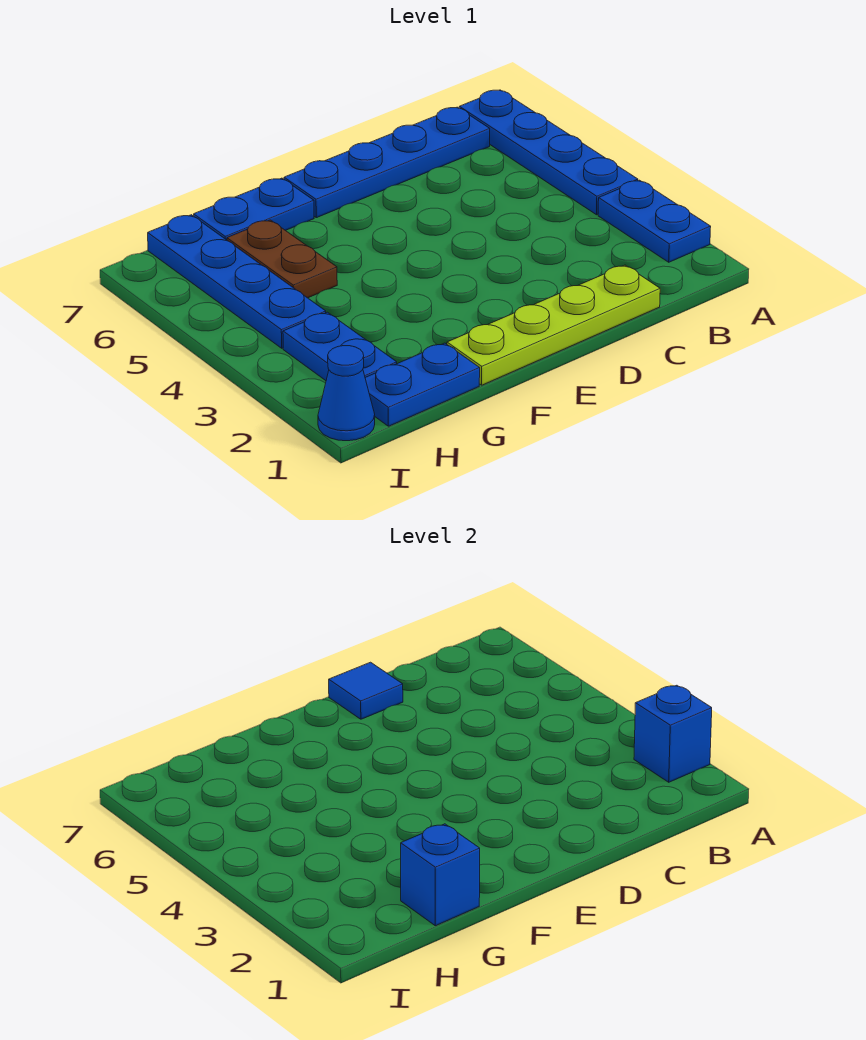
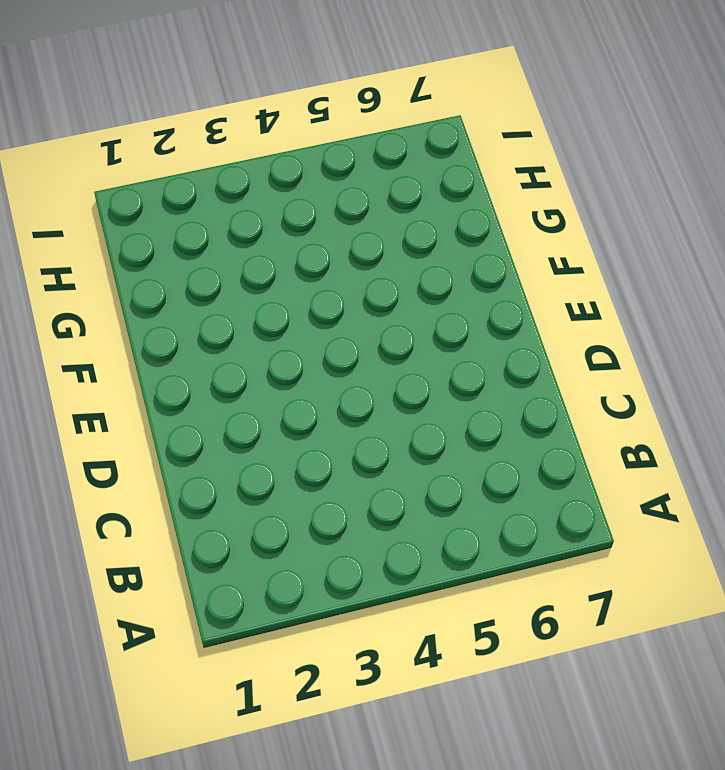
none -> blue 1x2 plate [598,180,711,262]
none -> blue 1x4 plate [459,90,638,215]
none -> blue 1x4 plate [284,107,490,218]

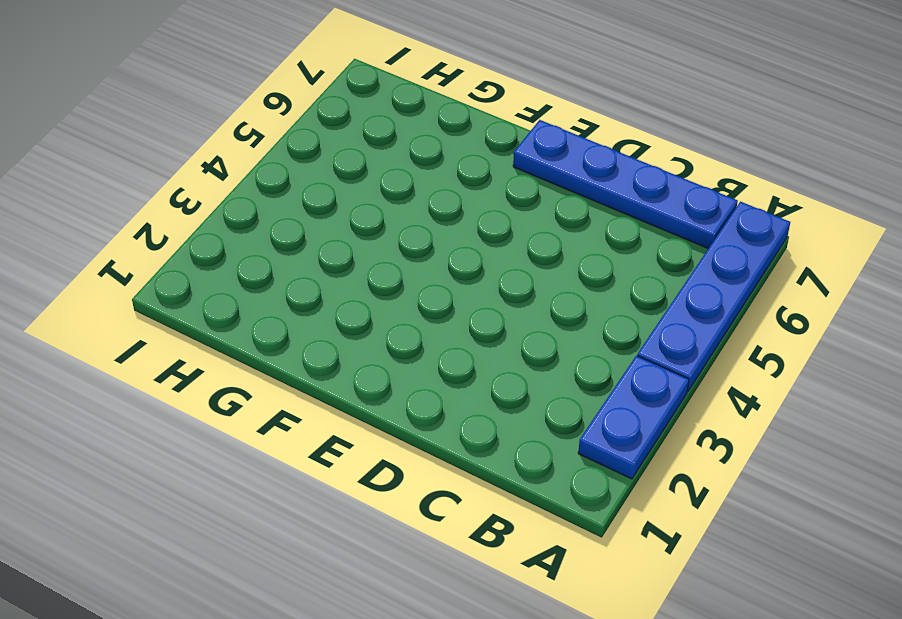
none -> lime 1x4 plate [447,265,660,385]
none -> blue 1x2 plate [194,178,314,240]
none -> blue 1x2 plate [365,343,480,426]

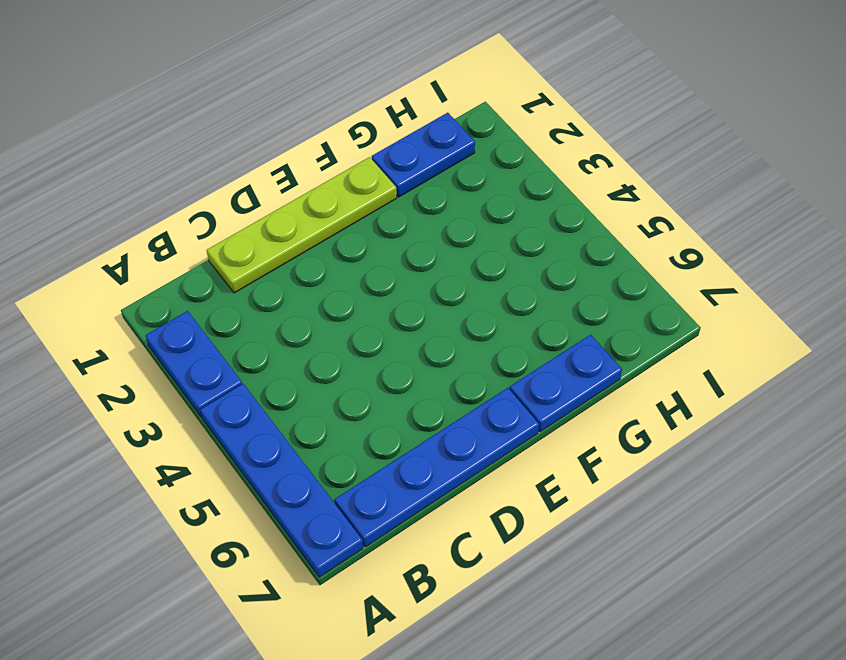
none -> brown 1x2 plate [227,220,337,298]
none -> blue 1x2 plate [283,312,397,381]
none -> blue 1x4 plate [148,215,326,348]

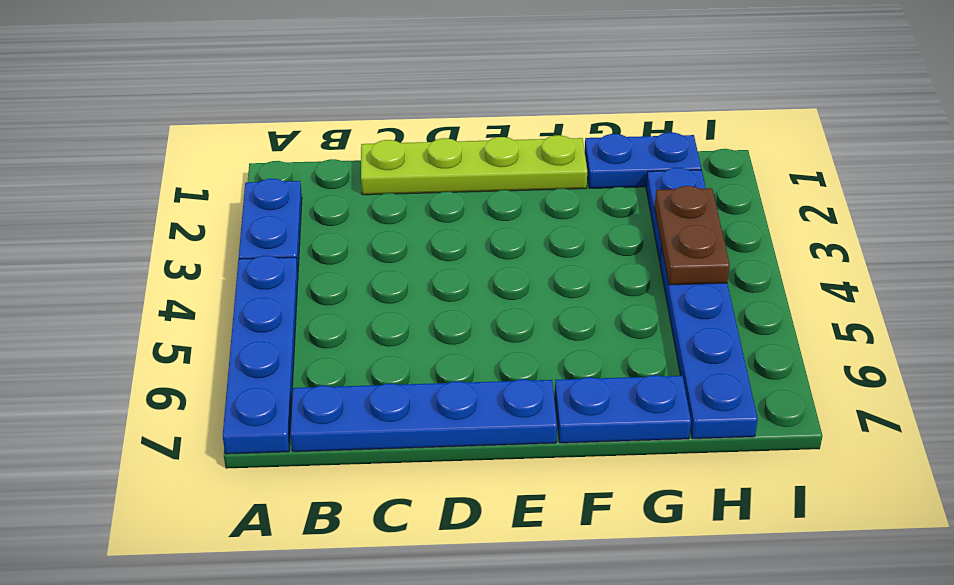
brown 1x2 plate [654,186,730,285] -> brown 1x2 plate moved to [227,220,337,298]
none -> blue 1x1 cone [318,346,375,441]
none -> blue 1x1 brick [634,685,712,782]
none -> blue 1x1 tile [329,662,403,719]

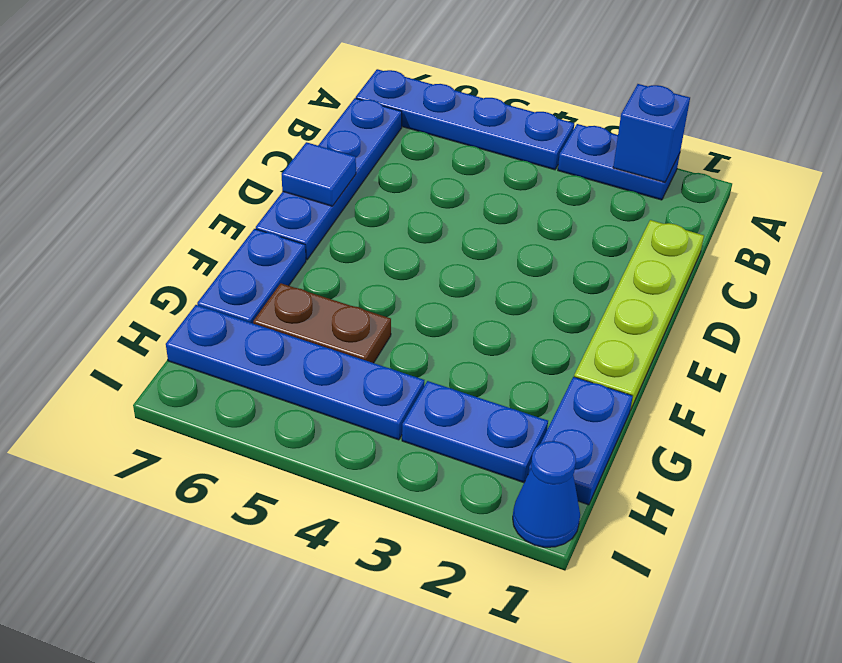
none -> blue 1x1 brick [401,824,480,926]

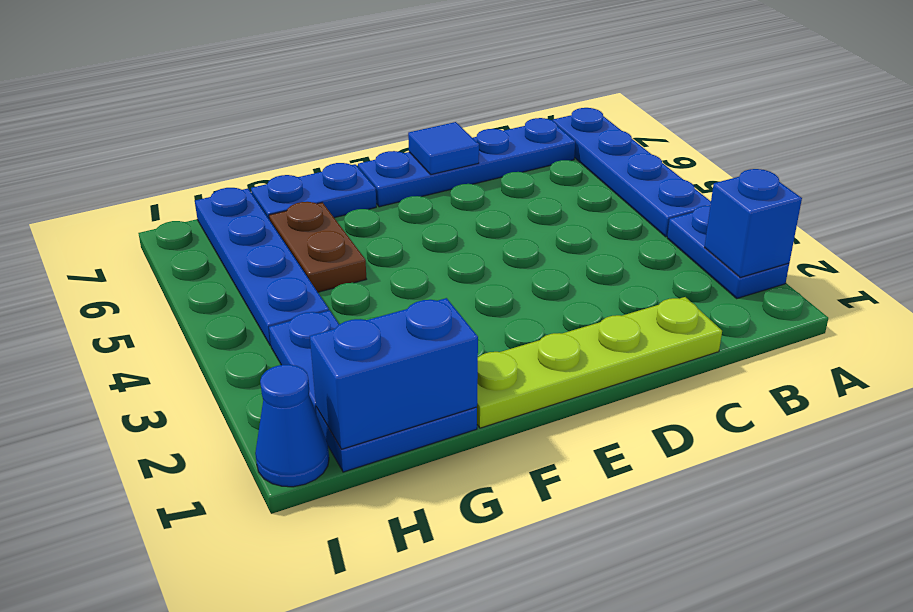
blue 1x2 brick [310,298,478,449] -> blue 1x1 brick [401,824,480,926]

